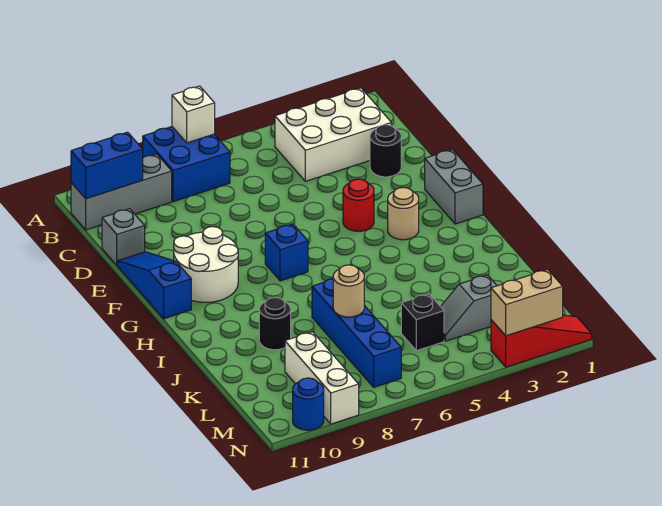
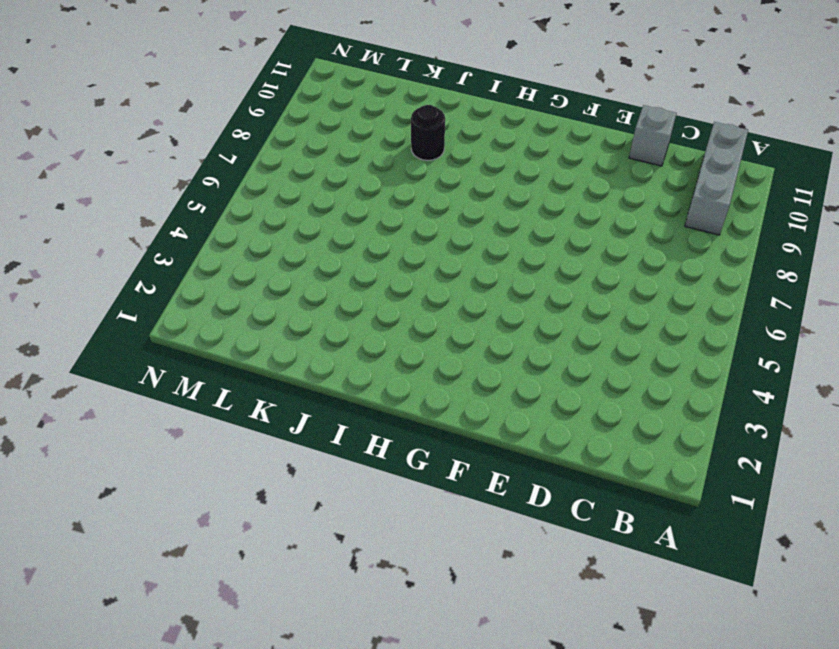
none -> blue 2x2 brick [143,127,230,202]
none -> white 2x3 brick [275,88,391,181]
none -> black 1x1 round brick [370,125,401,177]

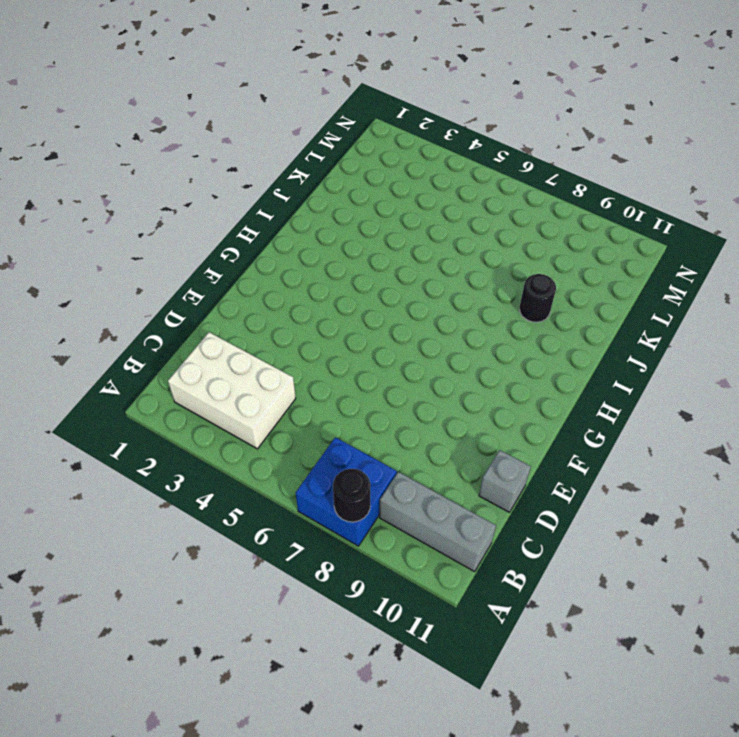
black 1x1 round brick [333,469,370,522] -> black 1x1 round brick moved to [370,125,401,177]
none -> blue 1x3 slope [118,252,191,319]
none -> grey 1x2 brick [425,149,483,224]
none -> red 1x1 round brick [343,179,374,231]

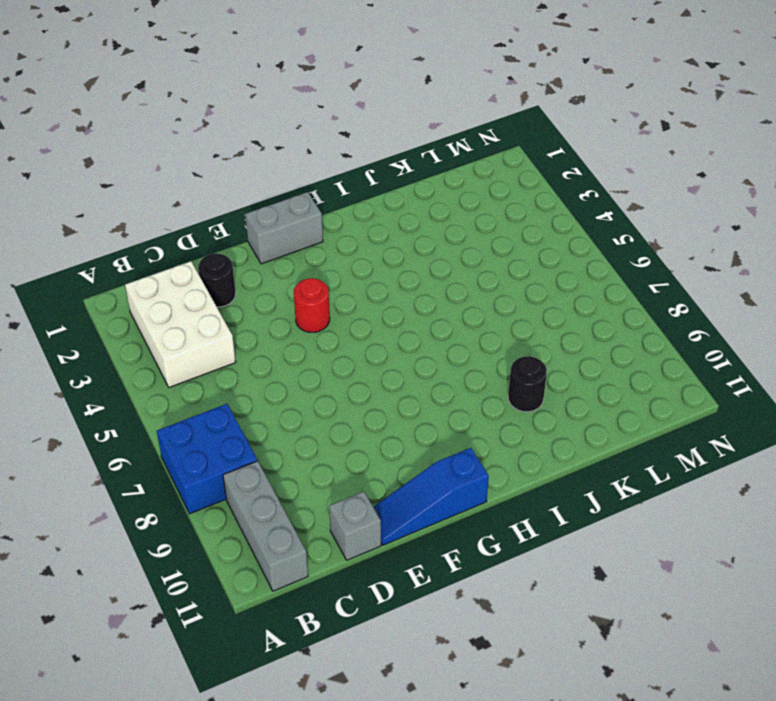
none -> white 2x2 round brick [174,227,238,302]
none -> tan 1x1 round brick [388,187,419,240]
none -> blue 1x1 brick [265,224,308,281]

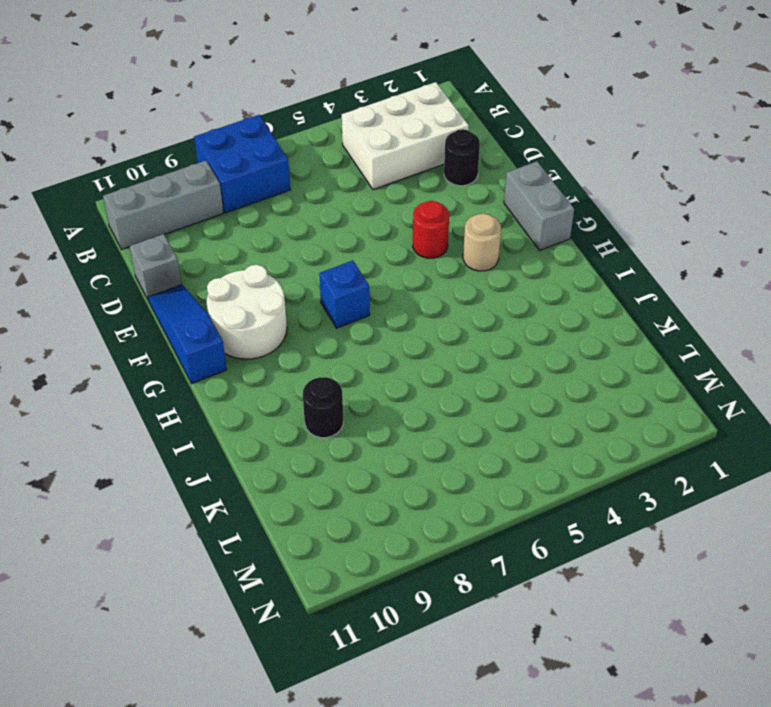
none -> blue 1x4 brick [312,279,401,387]
none -> grey 1x2 slope [441,275,497,341]
none -> black 1x1 brick [401,294,444,351]

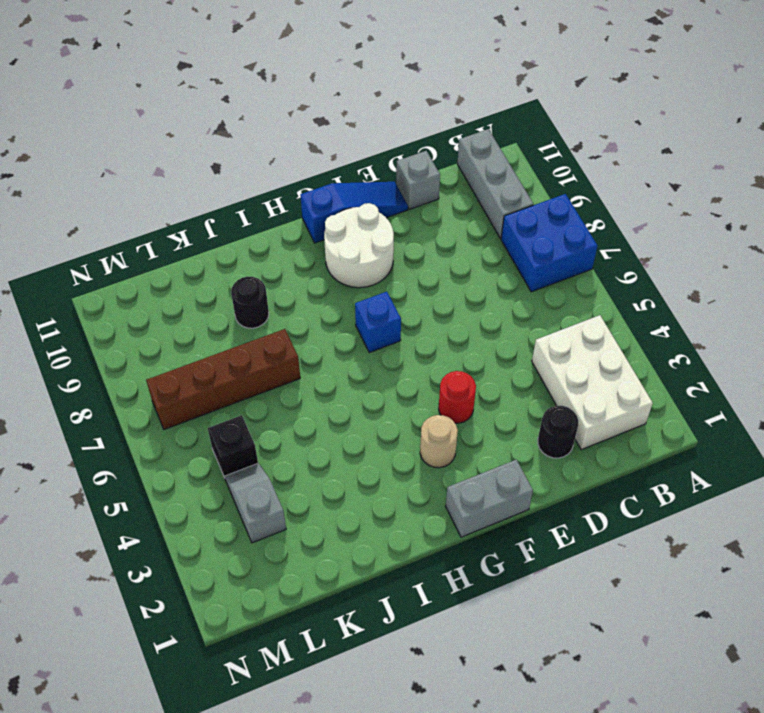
brown 1x4 brick [146,329,300,429] -> blue 1x4 brick [312,279,401,387]
none -> white 1x3 brick [285,332,359,424]
none -> red 1x3 slope [491,315,592,367]
none -> blue 1x1 round brick [293,378,324,430]

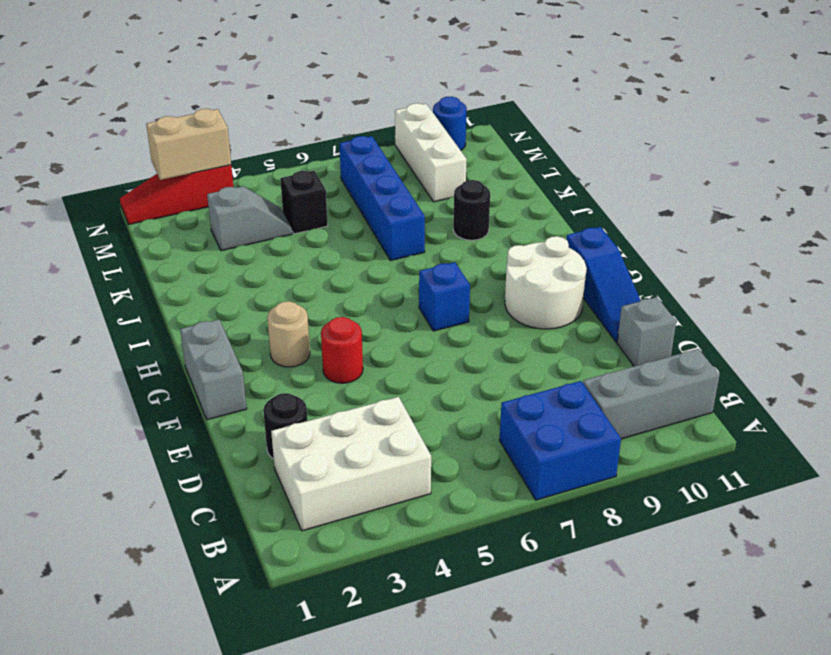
none -> white 1x1 brick [172,86,215,143]
none -> blue 1x2 brick [71,132,143,199]
none -> tan 1x1 round brick [333,265,364,317]

